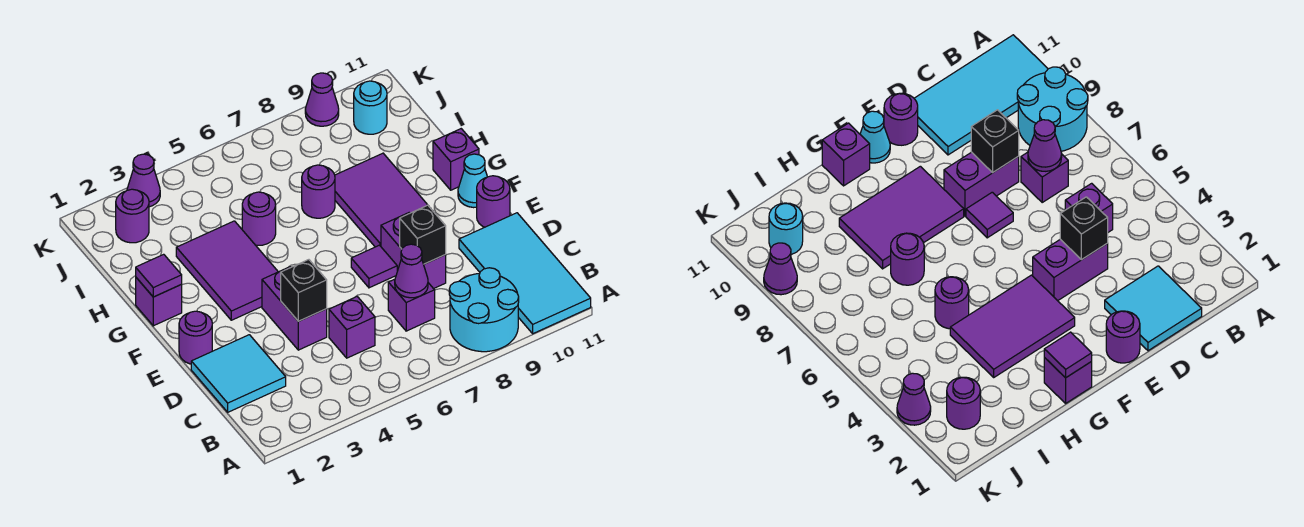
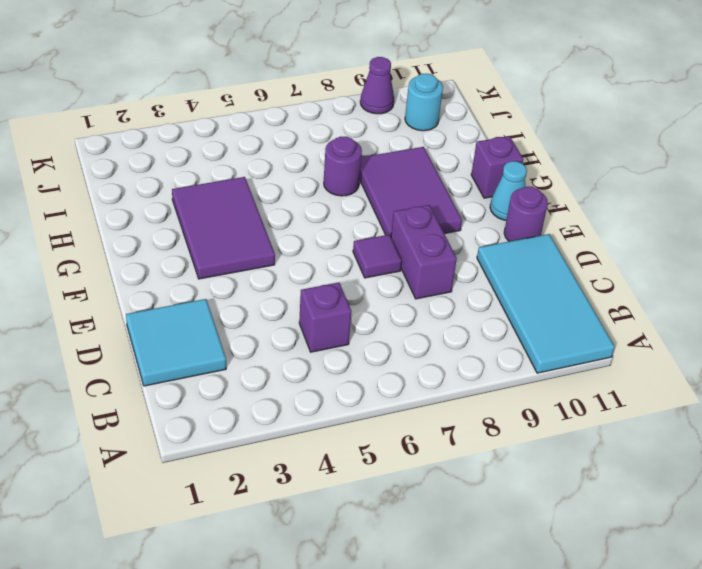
none -> cyan 2x2 round brick [449,268,519,352]
none -> purple 1x1 brick [388,279,435,331]
none -> purple 1x2 brick [262,267,327,350]

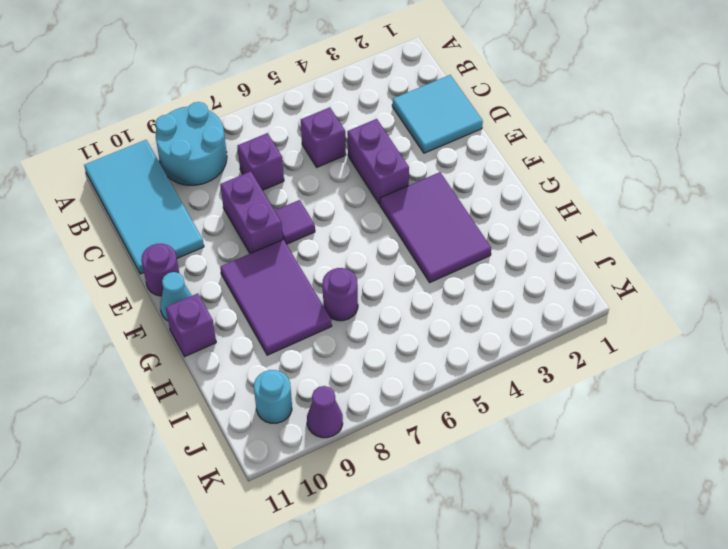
none -> purple 1x1 round brick [179,311,212,364]
none -> purple 1x1 brick [136,278,182,326]
none -> purple 1x1 round brick [242,192,276,245]

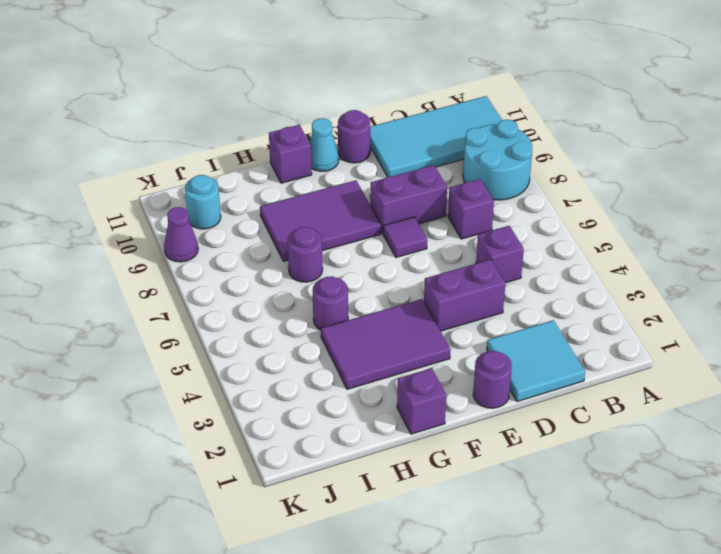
none -> purple 1x1 round brick [116,189,149,243]
none -> purple 1x1 cone [127,154,160,207]
none -> purple 1x1 cone [395,244,428,298]

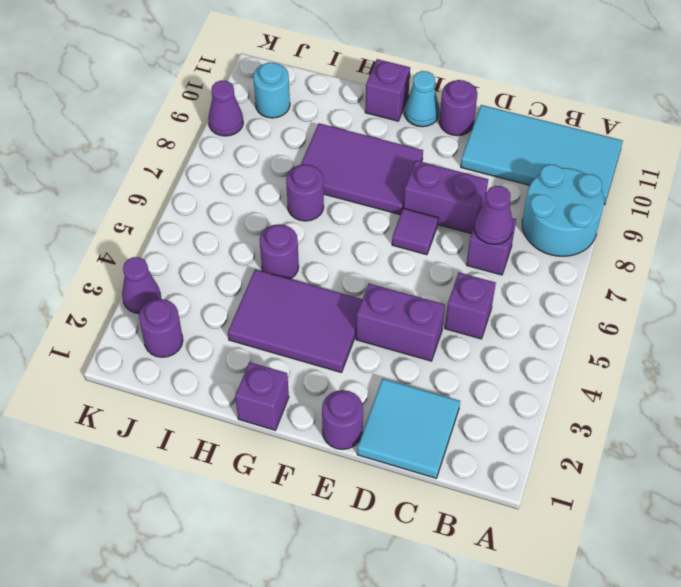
none -> black 1x1 brick [281,260,327,321]
none -> black 1x1 brick [400,205,446,264]
none -> purple 1x1 tile [136,254,182,297]

